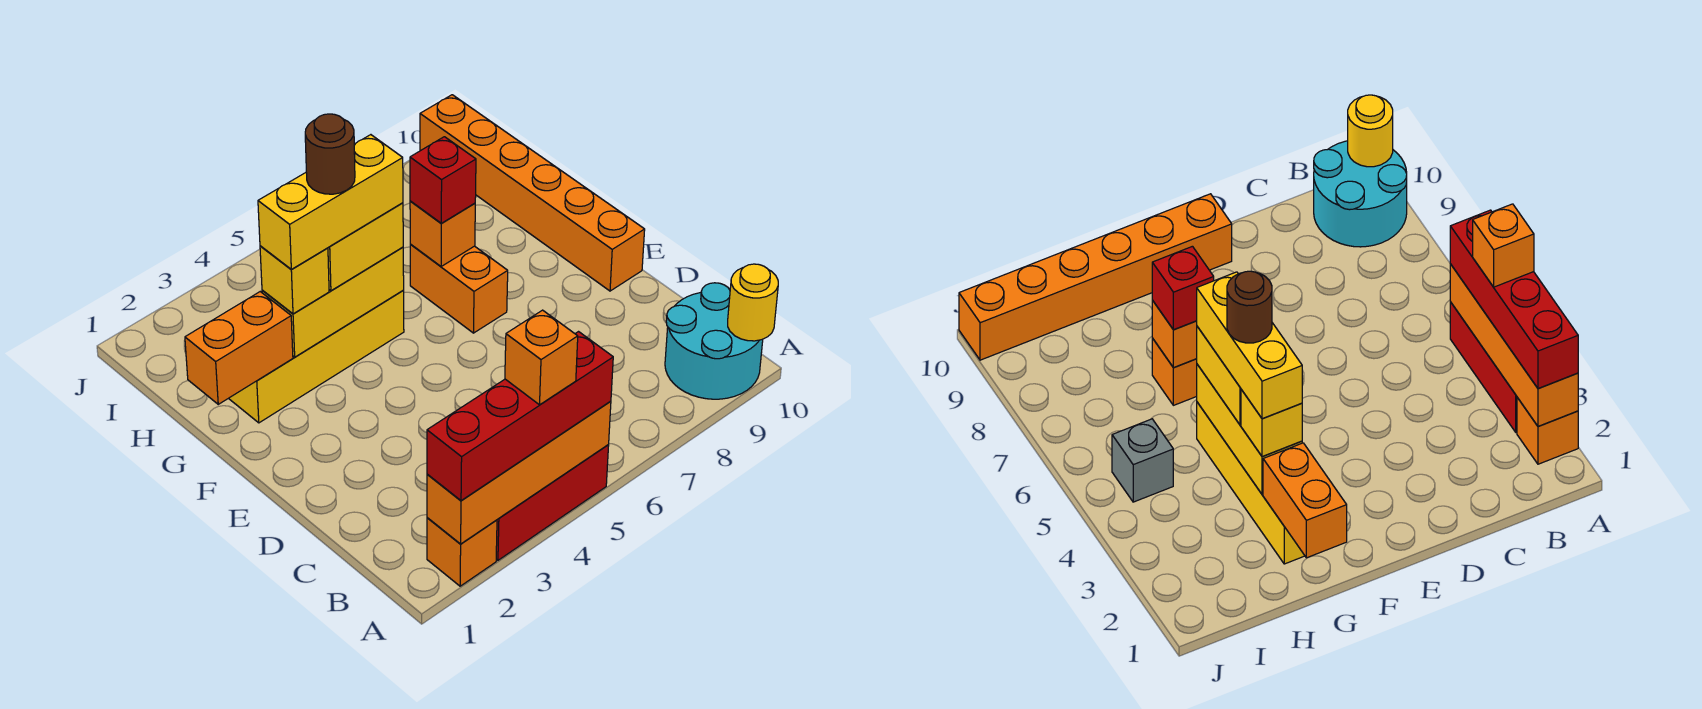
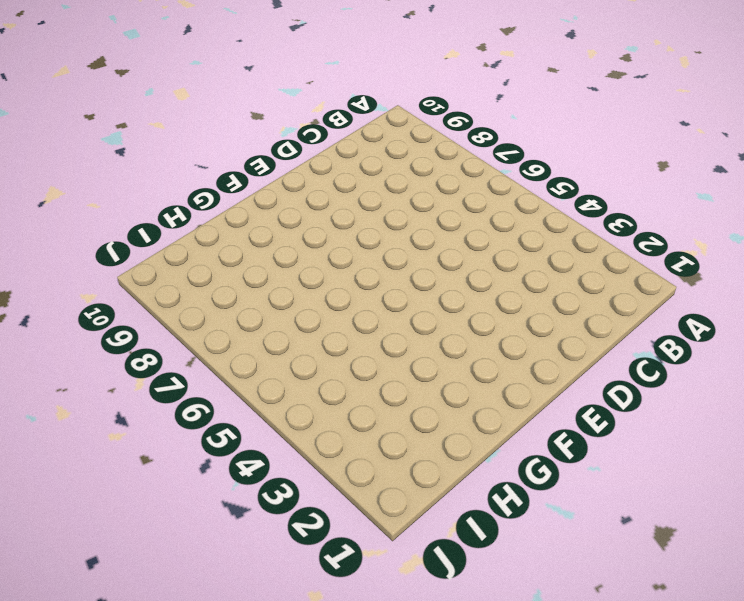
none -> orange 1x1 brick [427,518,497,586]
none -> red 1x3 brick [496,445,609,560]
none -> cyan 2x2 round brick [665,283,763,399]

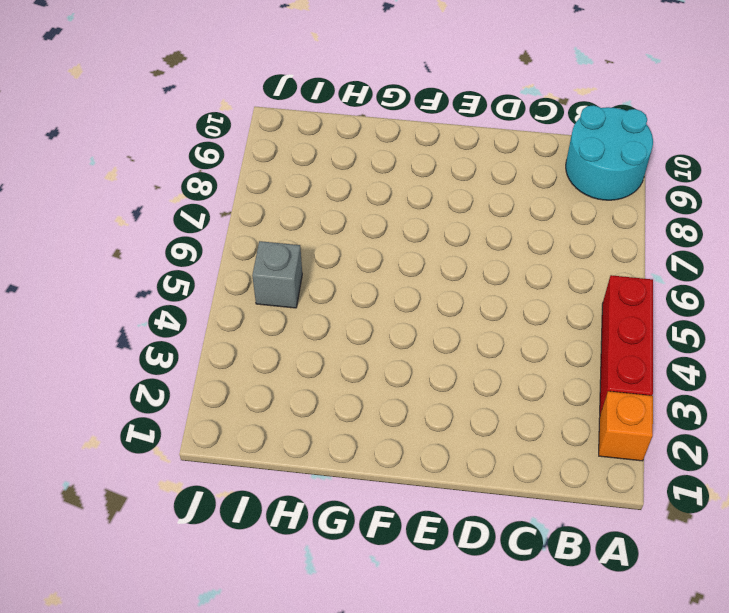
none -> orange 1x6 brick [420,95,645,291]
none -> orange 1x2 brick [410,245,508,333]
none -> yellow 1x4 brick [229,291,404,423]

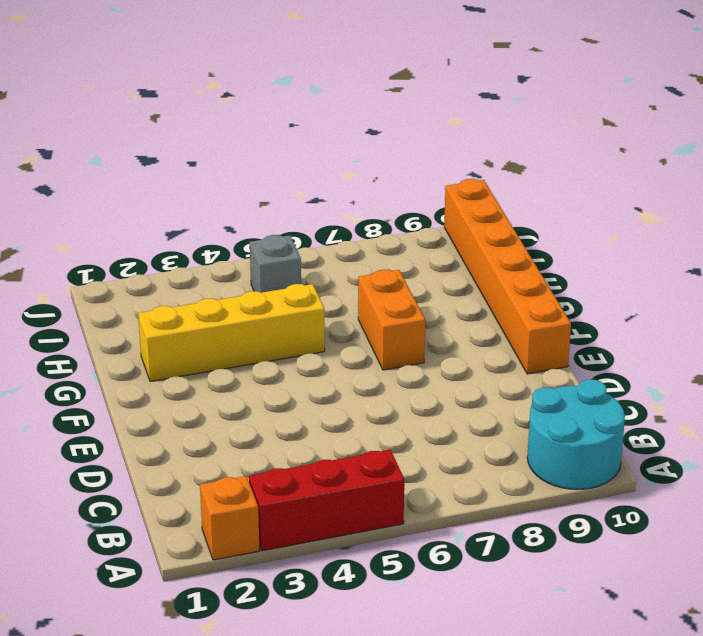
none -> orange 1x4 brick [427,401,611,544]
none -> yellow 1x1 round brick [728,264,778,341]
none -> orange 1x2 brick [185,292,293,404]

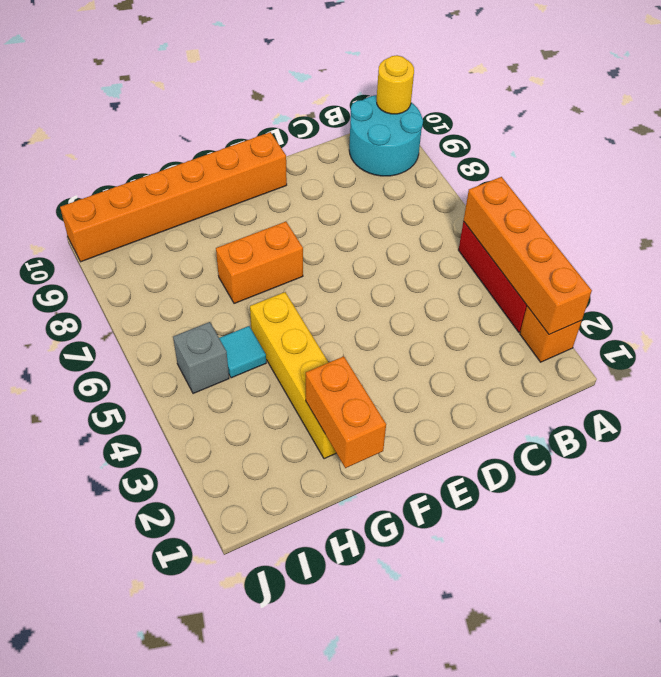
cyan 1x1 tile [219,326,266,378] -> none
none -> yellow 1x3 brick [262,247,404,357]
none -> orange 1x1 brick [410,201,475,266]
none -> red 1x4 brick [427,332,613,501]

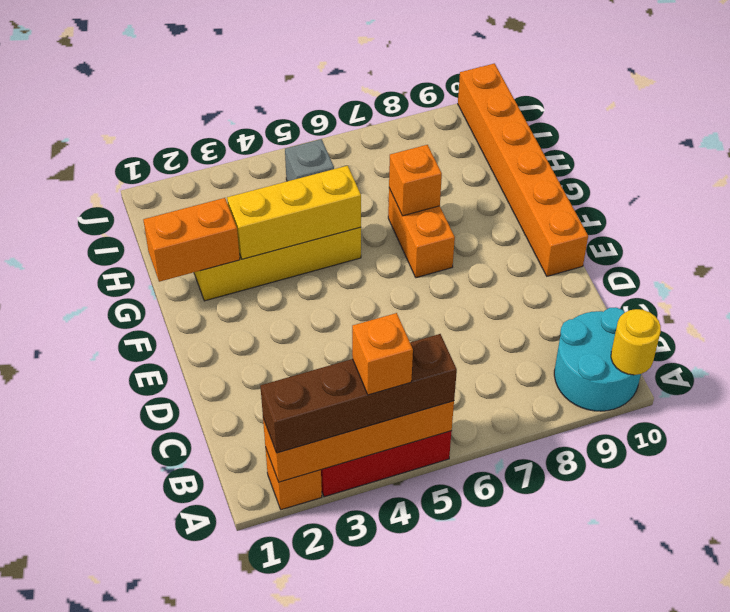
brown 1x4 brick [260,334,457,453] -> red 1x4 brick [427,332,613,501]
none -> yellow 1x1 brick [260,246,329,314]
none -> yellow 1x2 brick [328,203,403,291]
none -> red 1x1 brick [410,137,476,223]

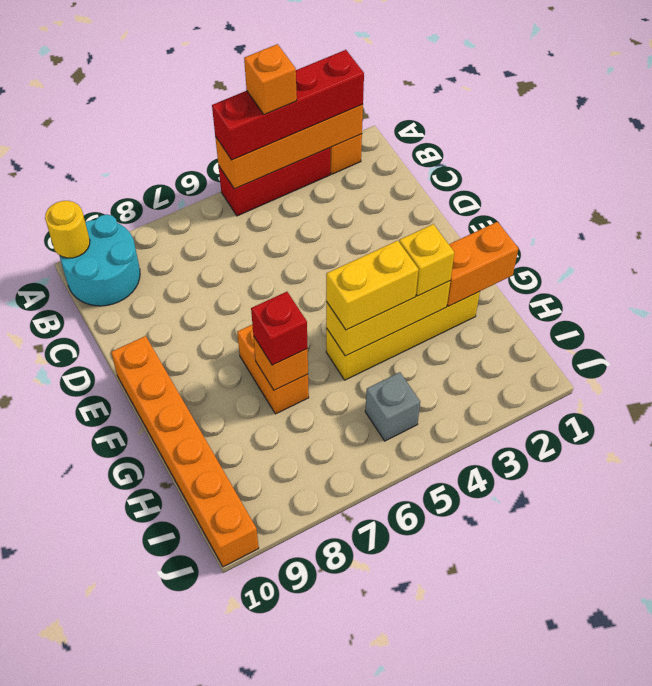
none -> yellow 1x3 brick [258,135,403,269]
none -> brown 1x1 round brick [305,114,355,194]

